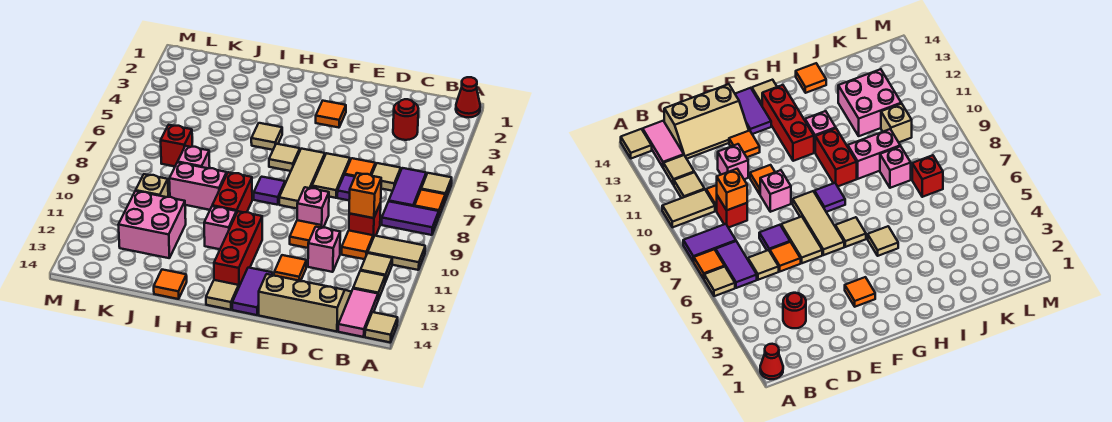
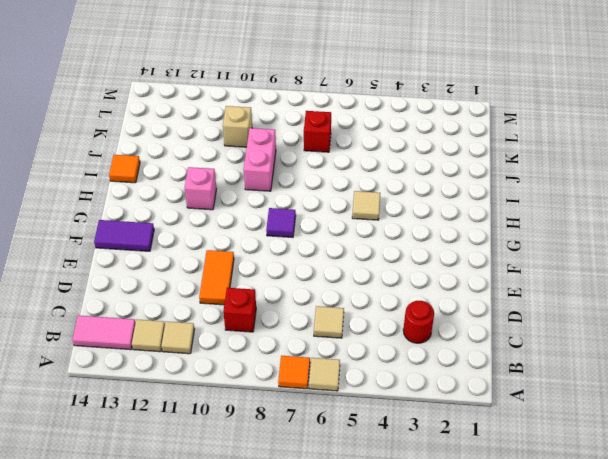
orange 1x2 tile [199,250,234,305] -> orange 1x1 tile [290,220,321,248]
none -> red 1x1 cone [456,77,480,117]
none -> purple 1x2 tile [382,201,439,235]
none -> tan 1x2 tile [368,236,425,270]
none -> tan 1x1 tile [365,312,398,342]

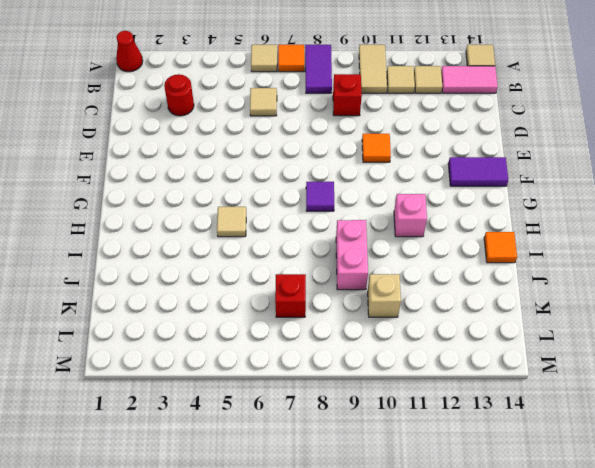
none -> purple 1x2 tile [389,168,426,206]
none -> orange 1x1 tile [342,231,373,259]
none -> tan 2x3 slope [259,274,351,332]
none -> orange 1x1 tile [345,158,375,177]

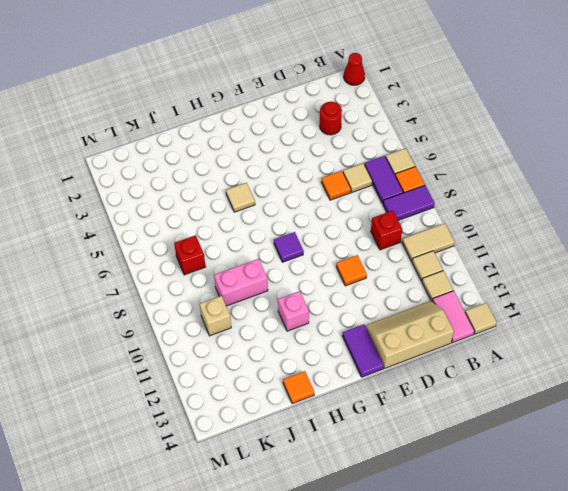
none -> orange 1x1 tile [342,231,373,259]
none -> purple 1x1 tile [337,175,355,200]
none -> pink 1x1 brick [308,227,340,272]
none -> tan 1x2 tile [312,153,350,198]

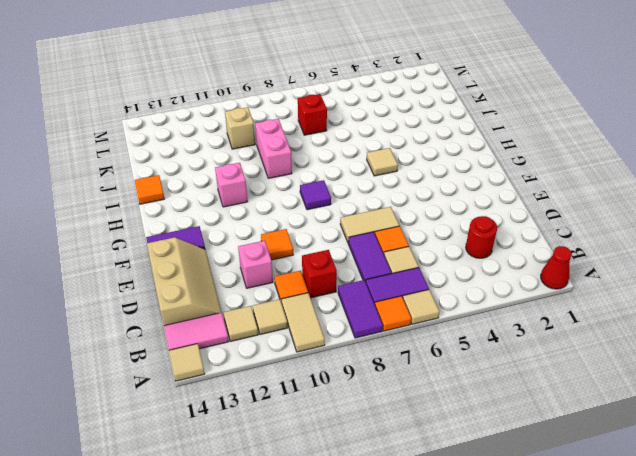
purple 1x2 tile [348,232,392,282] -> purple 1x1 tile [337,175,355,200]
none -> pink 1x1 brick [297,187,329,228]
none -> orange 1x1 tile [274,255,307,281]
none -> orange 1x1 tile [316,101,346,128]
none -> tan 1x3 tile [279,149,325,208]

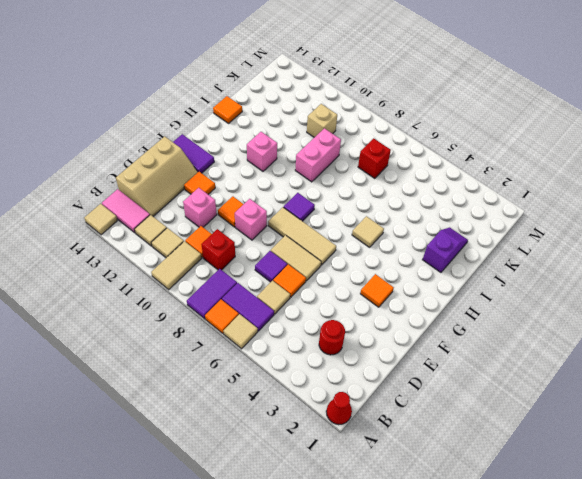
purple 1x2 slope [423,227,468,272] -> none
none -> tan 1x1 tile [269,144,300,171]
none -> red 1x3 brick [214,211,262,286]
none -> tan 1x1 tile [206,280,239,310]
none -> red 1x2 brick [212,172,252,213]

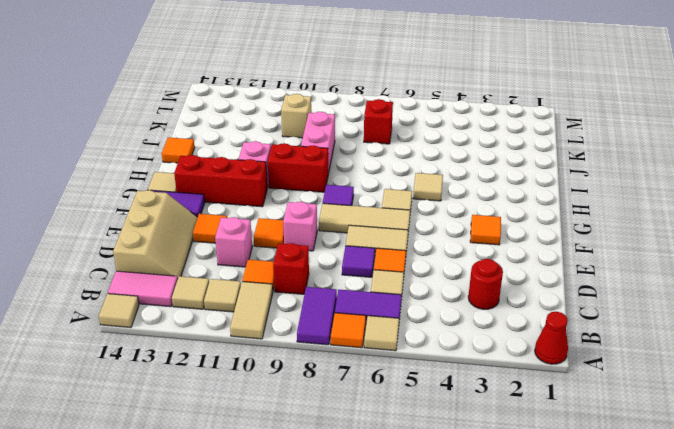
none -> pink 1x1 brick [178,146,210,168]
none -> pink 2x2 brick [119,191,186,258]
none -> orange 1x1 brick [349,173,381,218]

